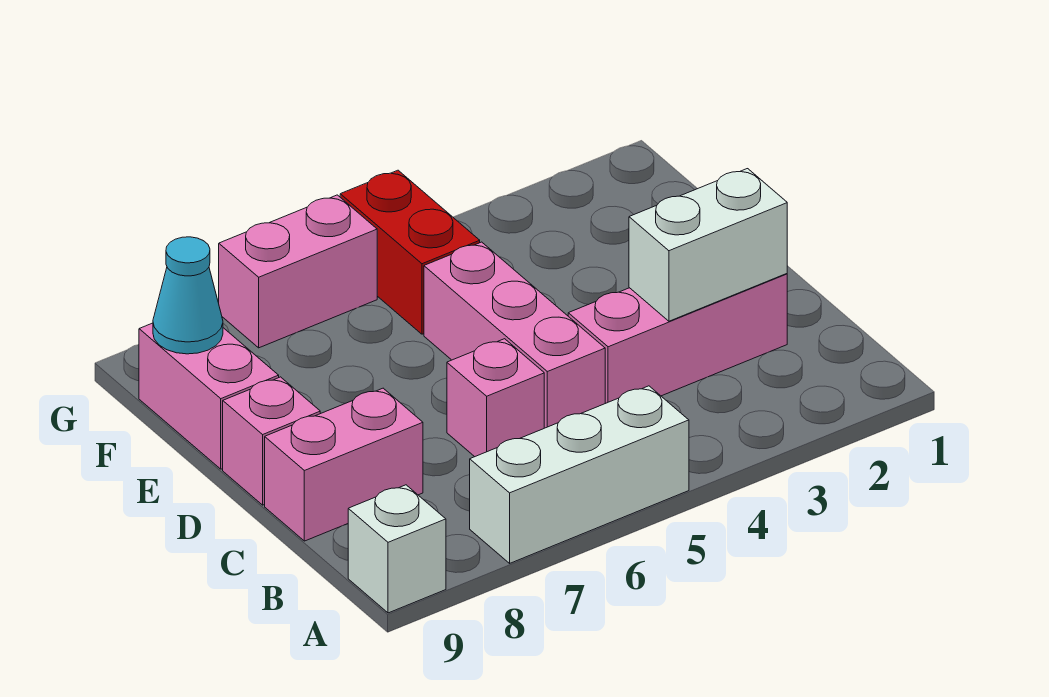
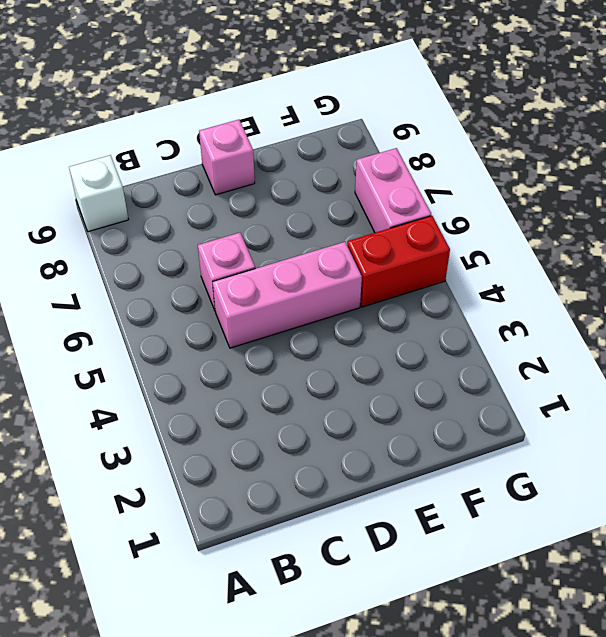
none -> white 1x3 brick [470,386,689,563]
none -> pink 1x3 brick [568,274,787,403]
none -> pink 1x2 brick [265,388,423,541]

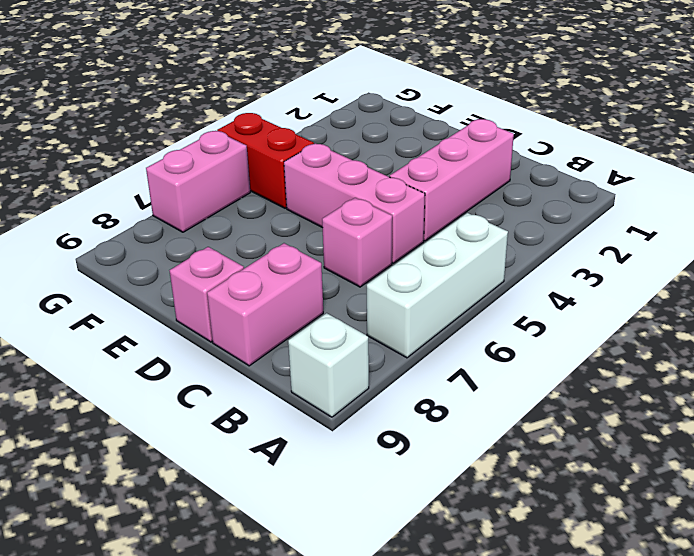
none -> pink 1x2 brick [139,323,279,469]
none -> white 1x2 brick [629,169,787,321]
none -> cyan 1x1 cone [153,237,223,354]

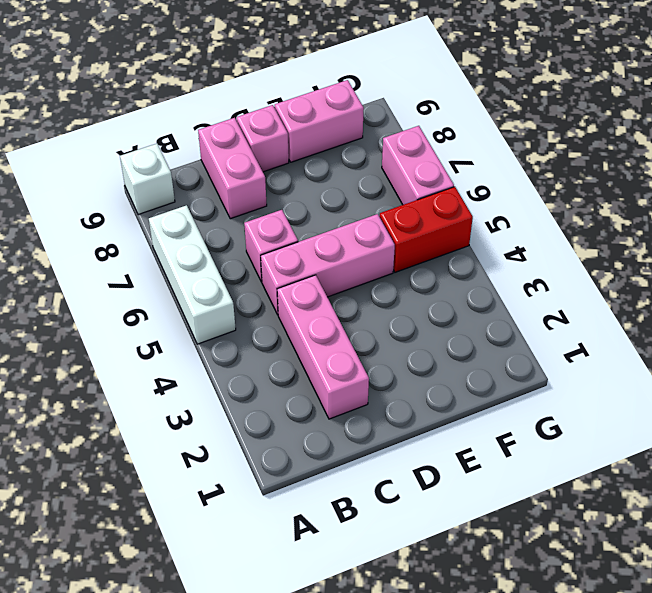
none -> white 1x2 brick [629,169,787,321]
none -> cyan 1x1 cone [153,237,223,354]

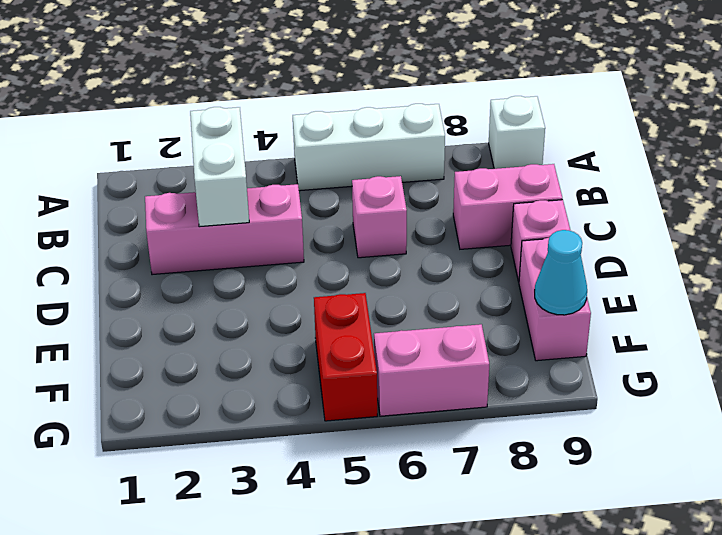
white 1x2 brick [190,107,249,227] -> white 1x2 brick turned to [629,169,787,321]
none -> pink 1x3 brick [424,242,605,428]

